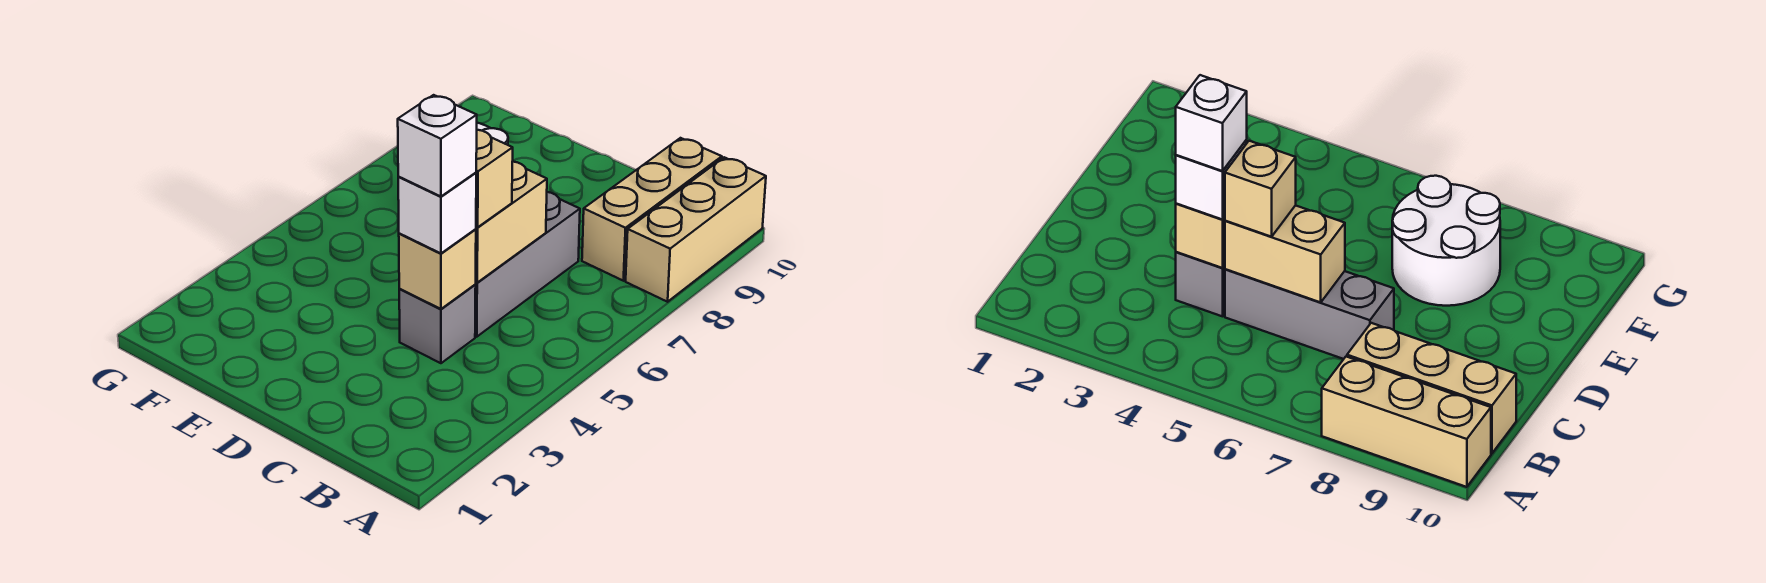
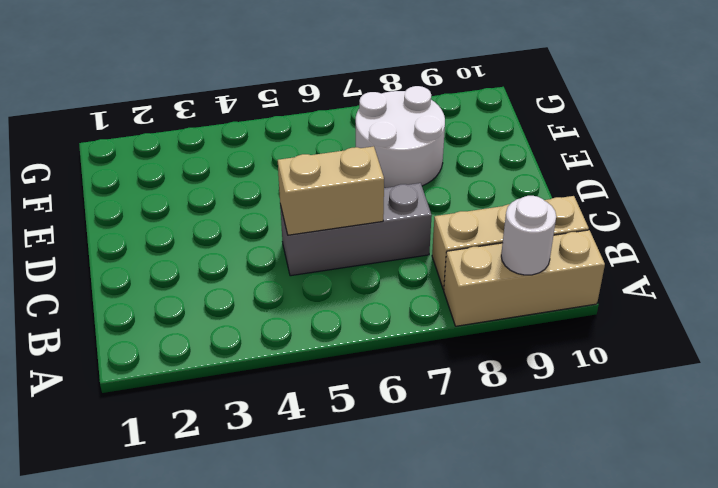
white 1x1 round brick [501,196,556,275] -> none
none -> grey 1x1 brick [399,285,476,363]
none -> tan 1x1 brick [399,229,476,309]

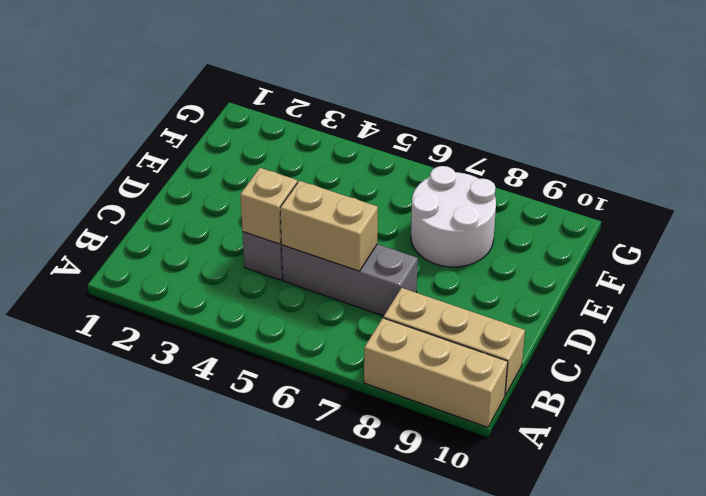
none -> white 1x1 brick [398,173,476,253]
none -> tan 1x1 brick [476,130,513,227]

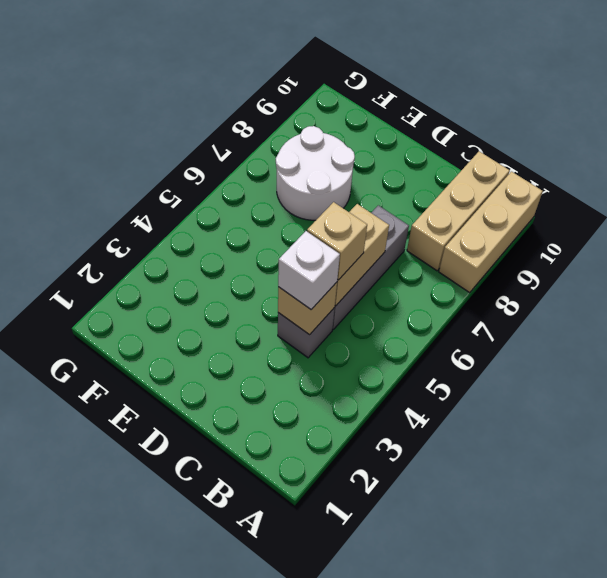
none -> white 1x1 brick [398,95,477,196]

